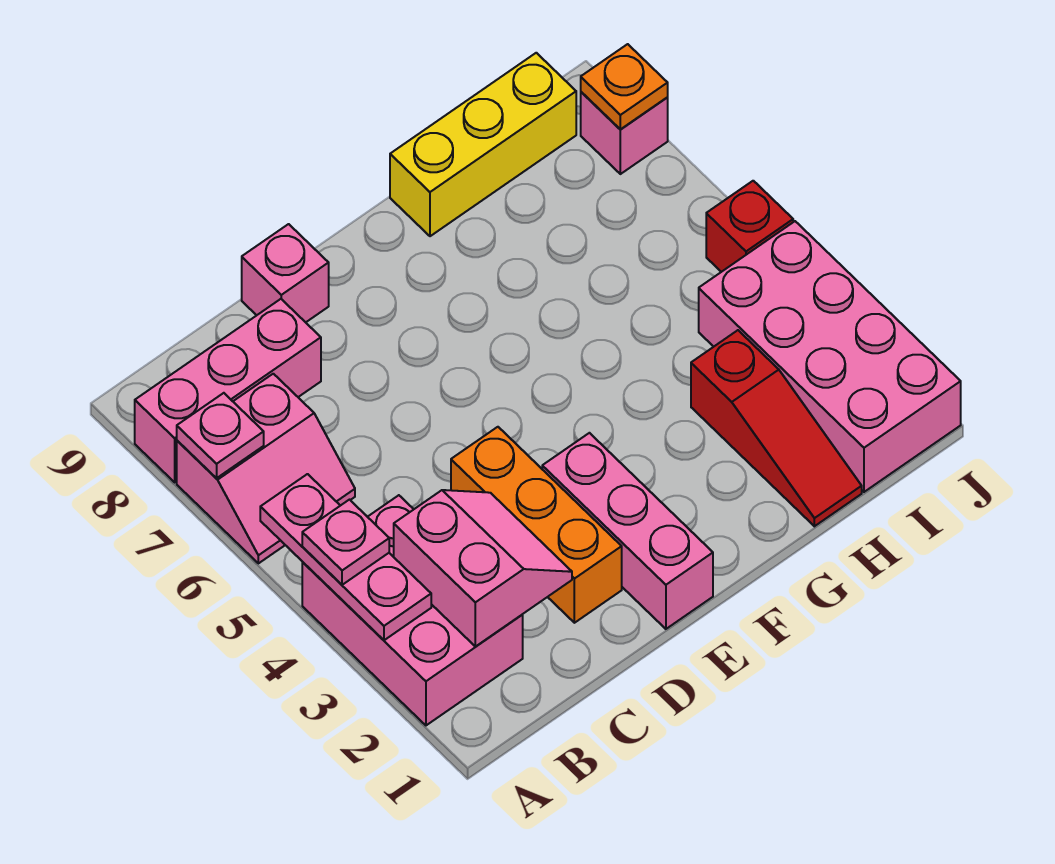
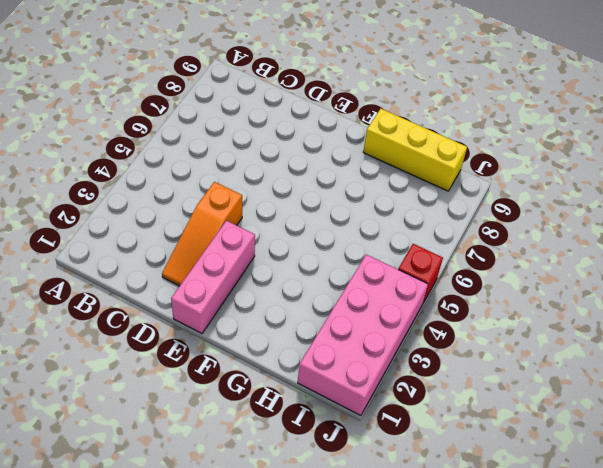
orange 1x3 slope [162,182,242,286] -> orange 1x3 brick [451,427,622,623]
none -> pink 2x3 brick [302,495,523,725]
none -> pink 2x2 slope [177,374,355,563]
none -> pink 1x3 brick [135,299,321,482]

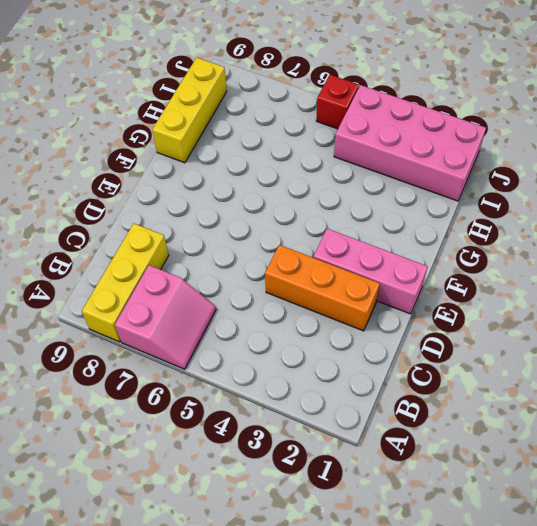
yellow 1x3 brick [82,224,169,342] -> pink 1x3 brick [135,299,321,482]
none -> pink 2x3 brick [302,495,523,725]
none -> pink 1x1 brick [242,224,329,322]
none -> red 1x3 slope [691,330,862,526]

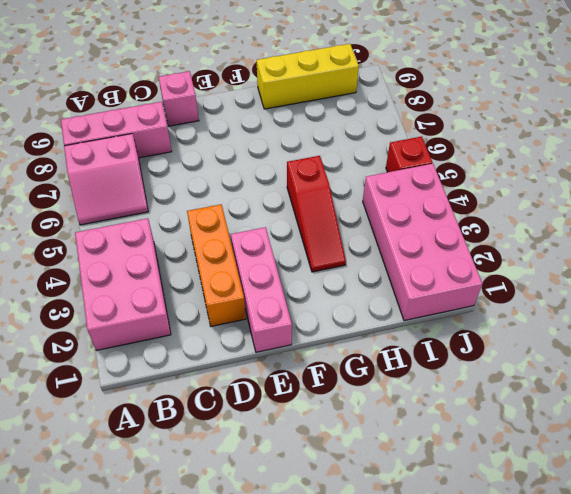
red 1x3 slope [287,156,346,272] -> red 1x3 slope moved to [691,330,862,526]
none -> pink 1x1 brick [581,92,668,174]
none -> pink 1x3 plate [260,474,431,640]
none -> pink 1x1 plate [177,393,264,478]

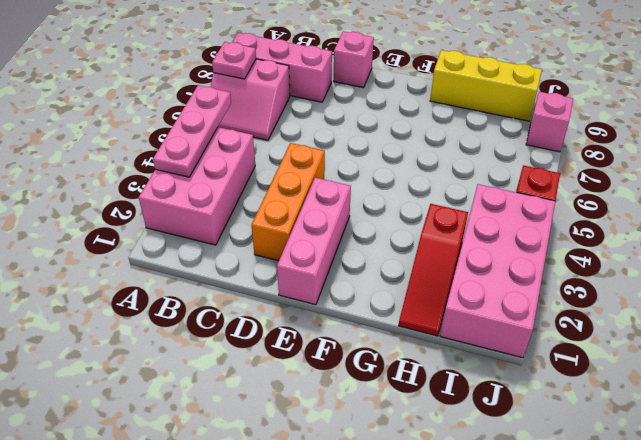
none -> pink 2x2 slope [394,490,572,647]
none -> orange 1x1 plate [581,44,668,130]
none -> pink 1x1 plate [302,500,389,585]

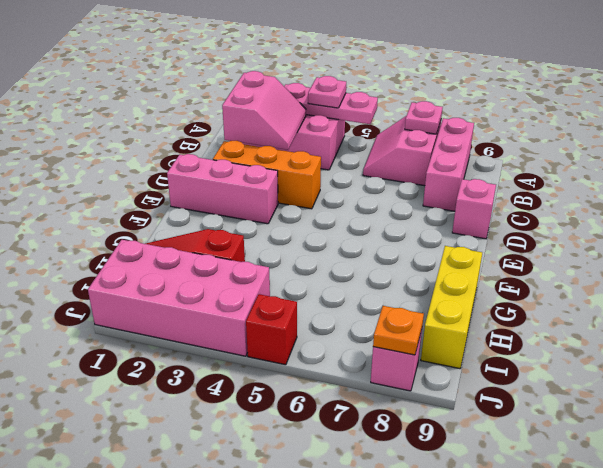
pink 2x2 slope [222,71,306,150] -> pink 2x2 slope turned to [394,490,572,647]

